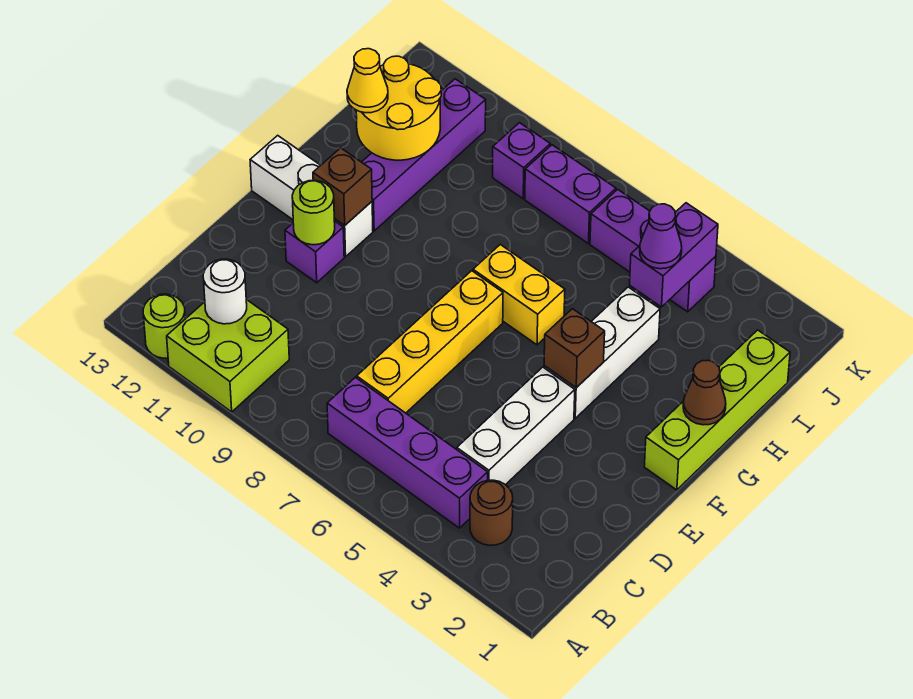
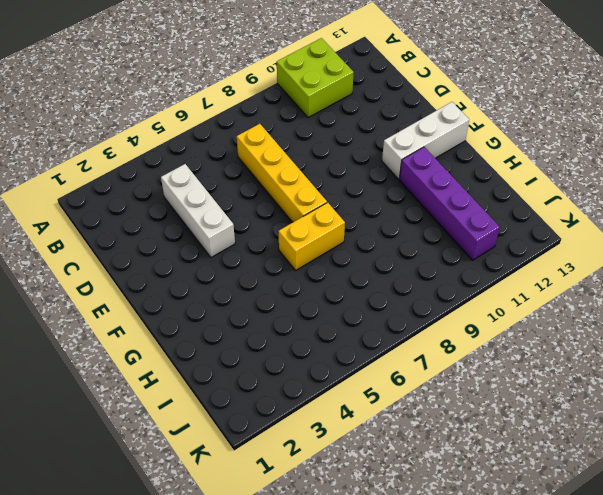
none -> lime 1x1 round brick [143,294,185,358]
none -> brown 1x1 round brick [470,480,513,545]
none -> purple 1x4 brick [327,377,488,528]

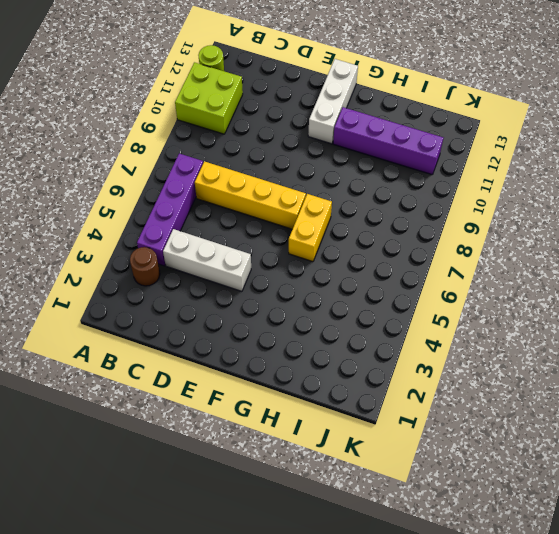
none -> purple 1x1 brick [285,221,344,283]
none -> lime 1x4 brick [644,330,790,490]
none -> white 1x3 brick [544,287,660,418]

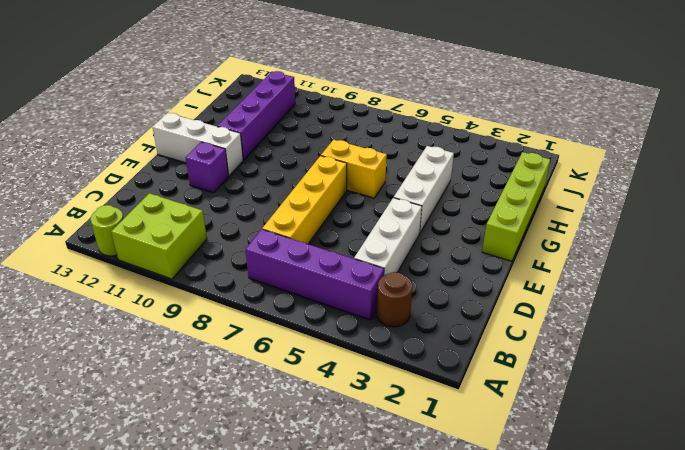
none -> purple 1x3 brick [590,189,716,312]
none -> purple 1x2 brick [525,145,616,243]
none -> purple 1x1 brick [493,123,550,199]

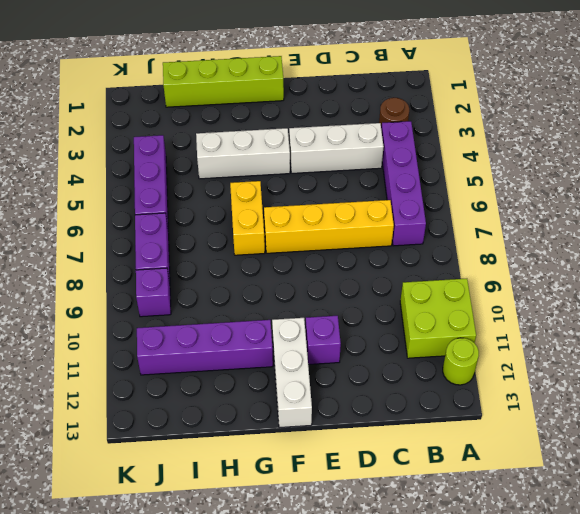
none -> white 1x1 round brick [203,259,247,324]
none -> lime 1x1 round brick [292,180,335,245]
none -> brown 1x1 brick [544,309,605,388]

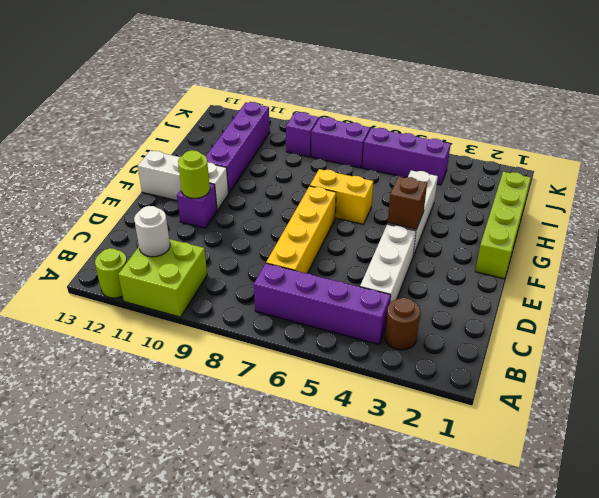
none -> brown 1x1 brick [313,148,372,225]
none -> brown 1x1 cone [683,360,726,425]
none -> yellow 2x2 round brick [356,56,441,160]

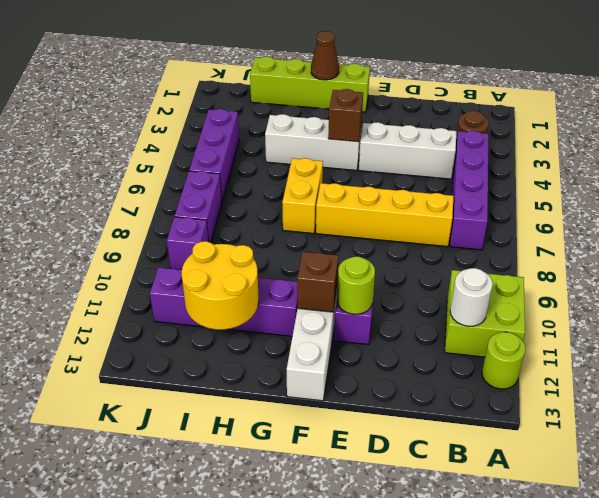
none -> purple 1x2 brick [630,203,718,307]
none -> yellow 1x1 cone [347,49,388,113]
none -> purple 1x1 cone [640,204,682,269]

